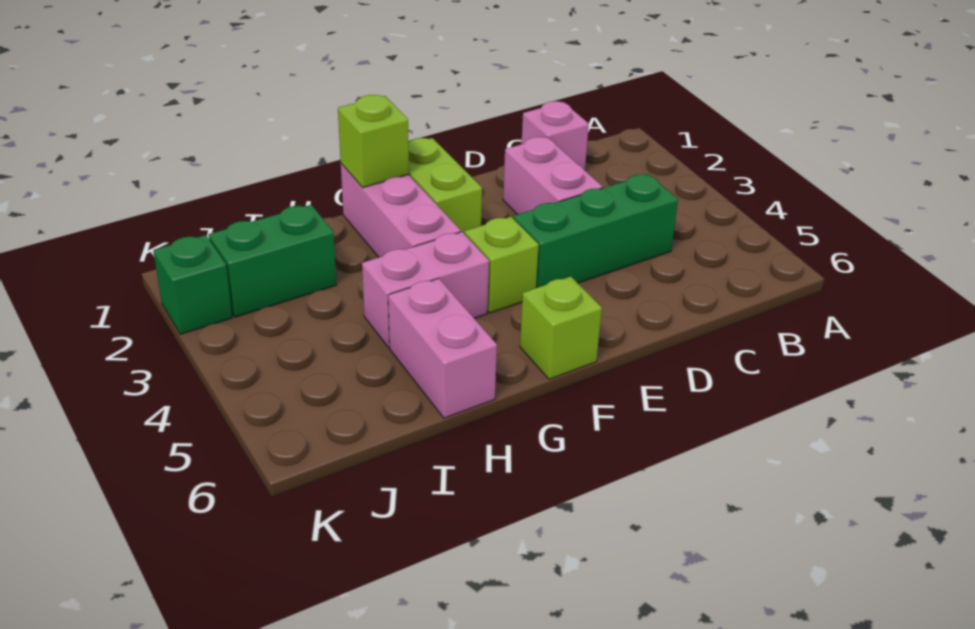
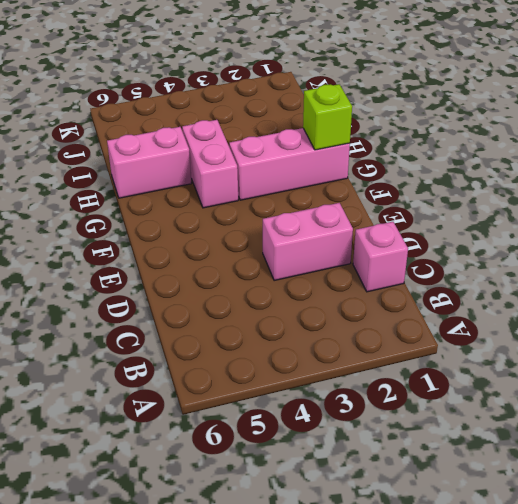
none -> green 1x3 brick [513,174,678,288]
none -> lime 1x2 brick [408,138,482,233]
none -> lime 1x1 brick [464,217,539,313]

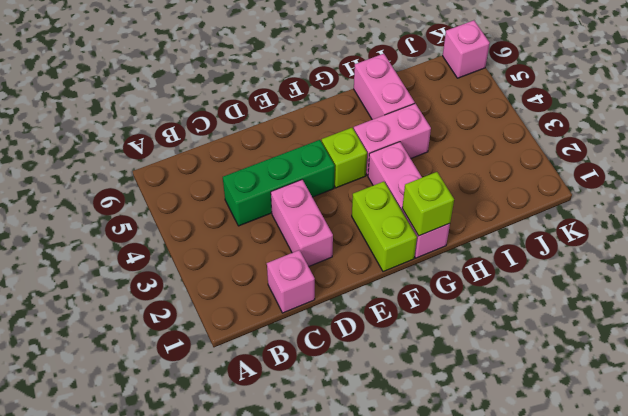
pink 1x1 brick [443,20,490,78] -> none
none -> lime 1x1 brick [520,277,602,379]
none -> green 1x2 brick [209,205,337,317]
none -> green 1x1 brick [153,235,232,334]

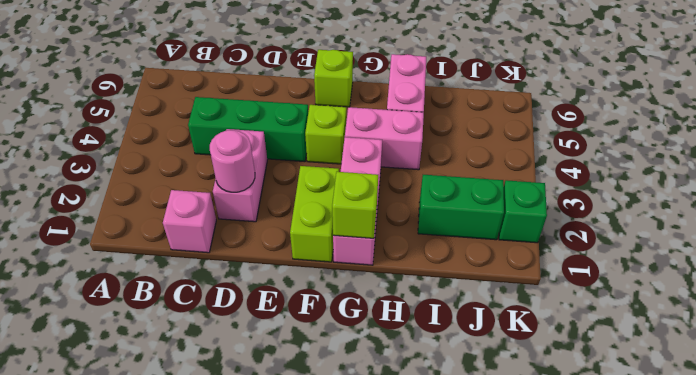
pink 1x1 round brick [210,130,255,192] -> none

